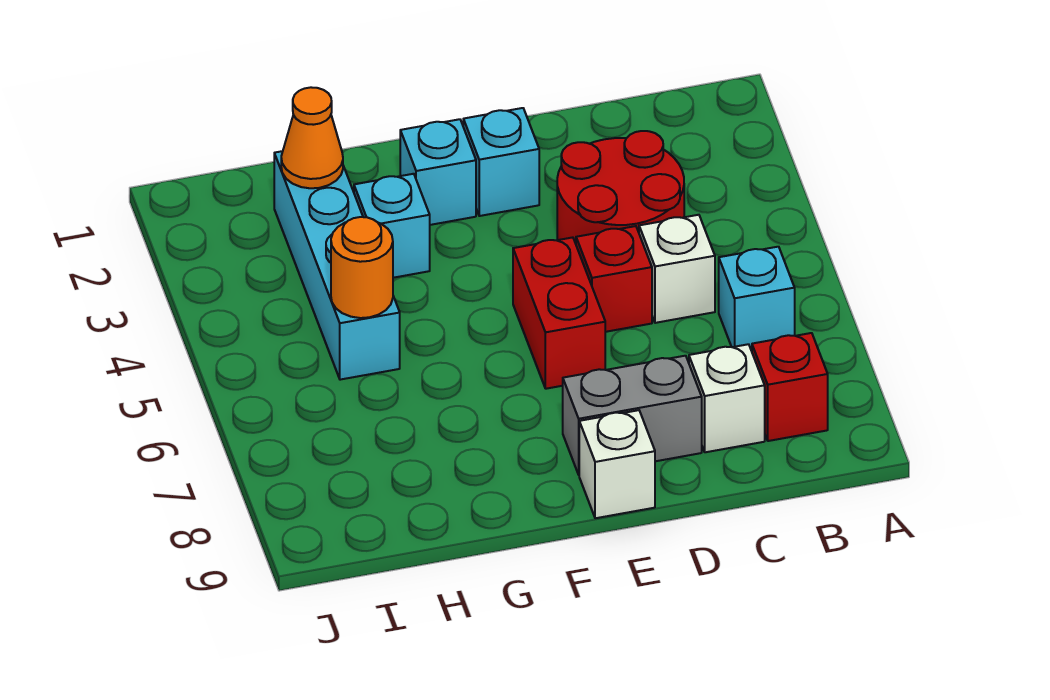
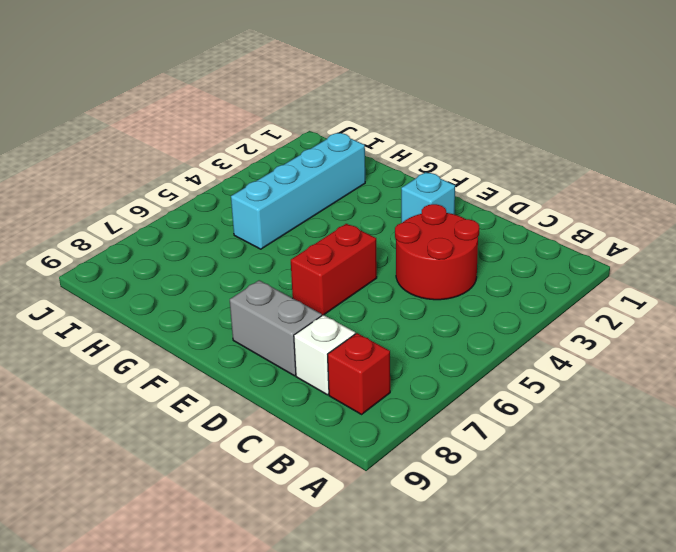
none -> cyan 1x1 brick [719,247,795,351]
none -> white 1x1 brick [639,215,715,323]
none -> red 1x1 brick [576,226,652,332]

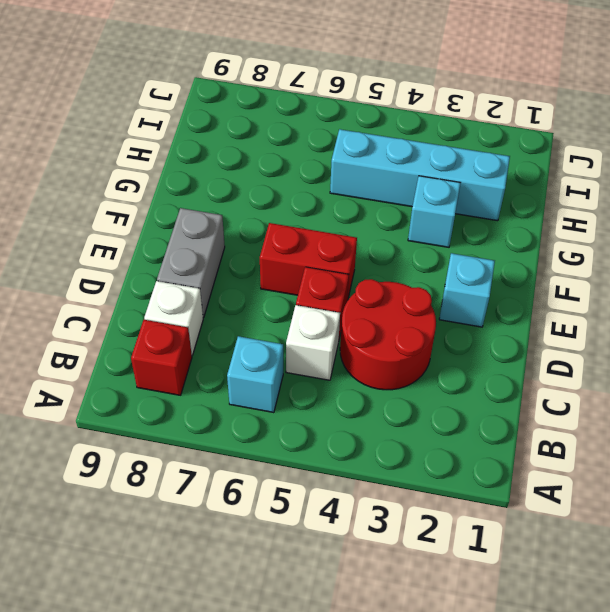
none -> white 1x1 brick [579,410,655,518]
none -> cyan 1x1 brick [400,119,476,225]
none -> orange 1x1 cone [281,87,343,188]

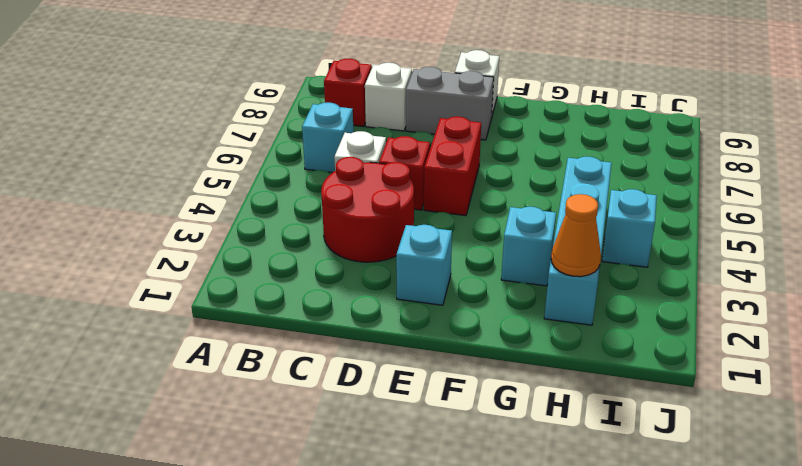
cyan 1x1 brick [602,189,657,267] -> cyan 1x1 brick moved to [400,119,476,225]
none -> orange 1x1 round brick [331,217,393,318]

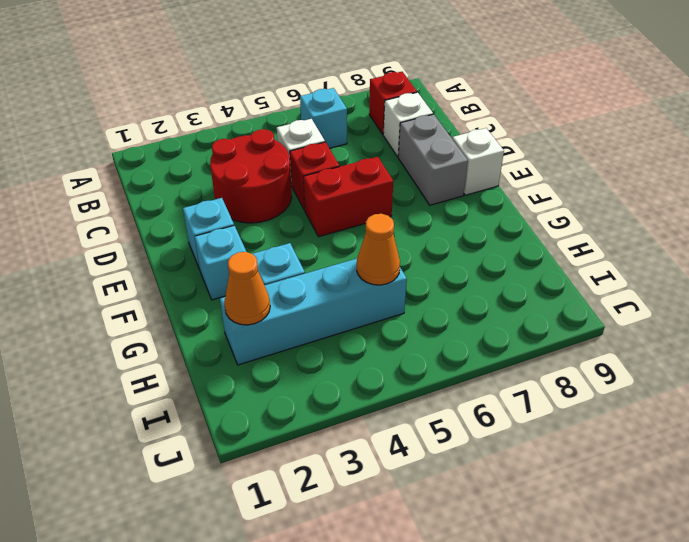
orange 1x1 cone [357,214,400,285] -> orange 1x1 round brick [331,217,393,318]

